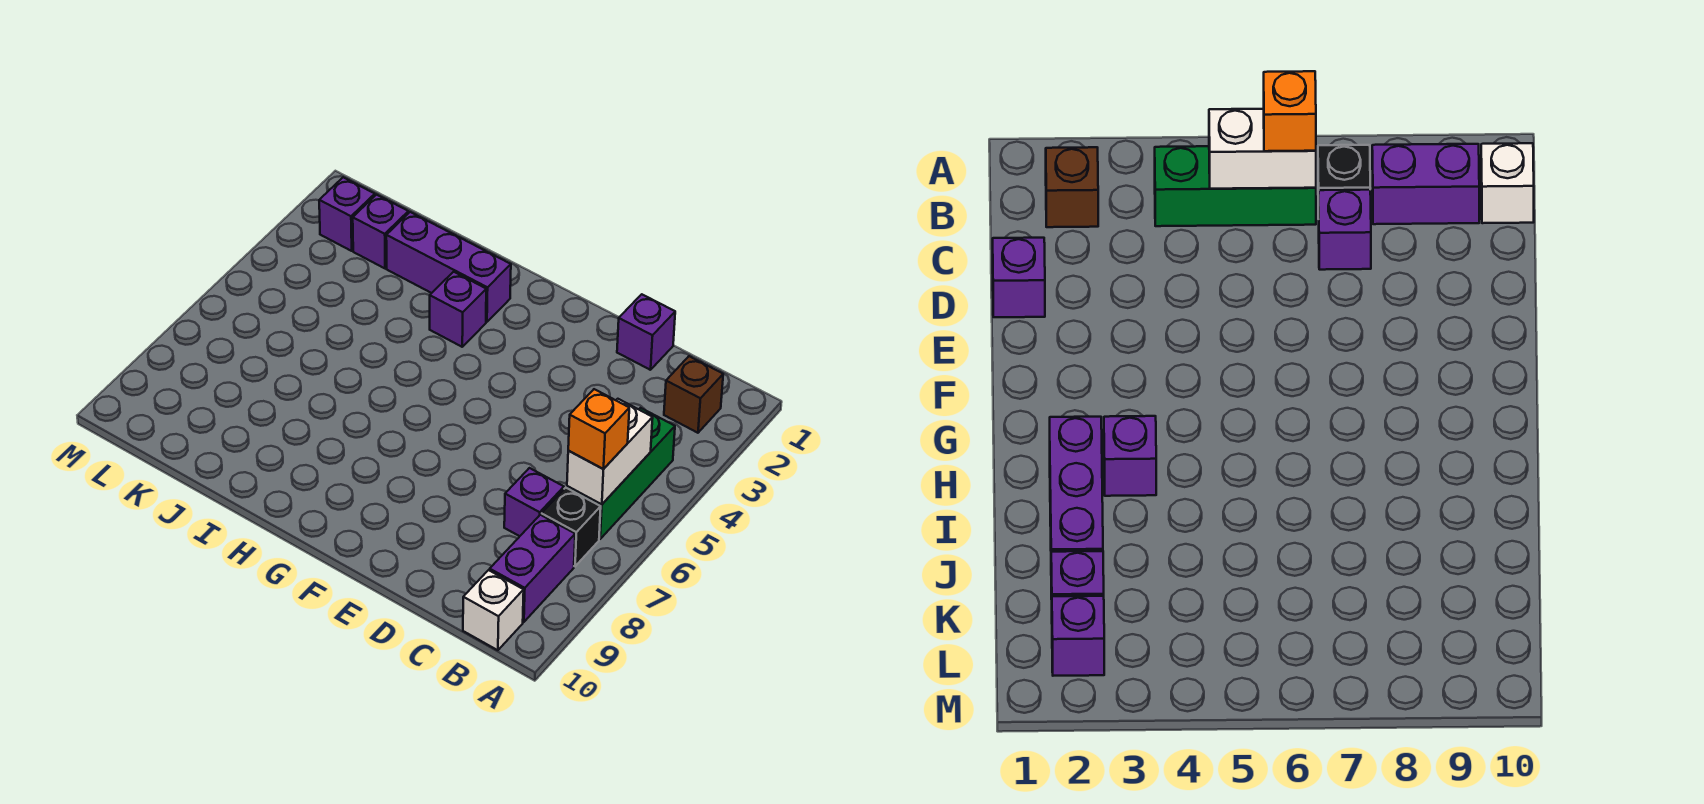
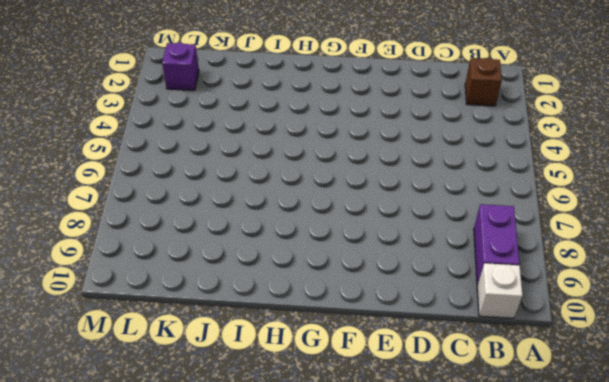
none -> green 1x3 brick [567,408,675,539]
none -> black 1x1 brick [541,488,601,566]
none -> purple 1x1 brick [504,468,564,536]

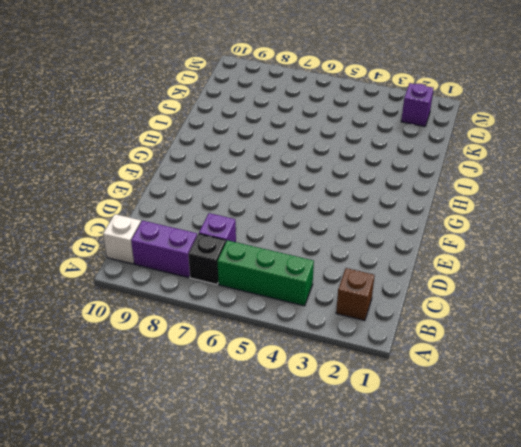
none -> purple 1x1 brick [617,294,675,370]
none -> purple 1x3 brick [386,212,511,322]
none -> purple 1x1 brick [430,272,486,347]

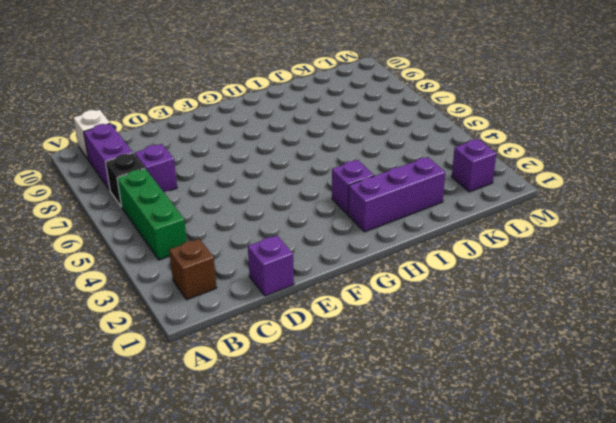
none -> purple 1x1 brick [353,194,408,268]
none -> white 1x2 brick [567,399,653,505]
none -> orange 1x1 brick [568,389,629,469]

